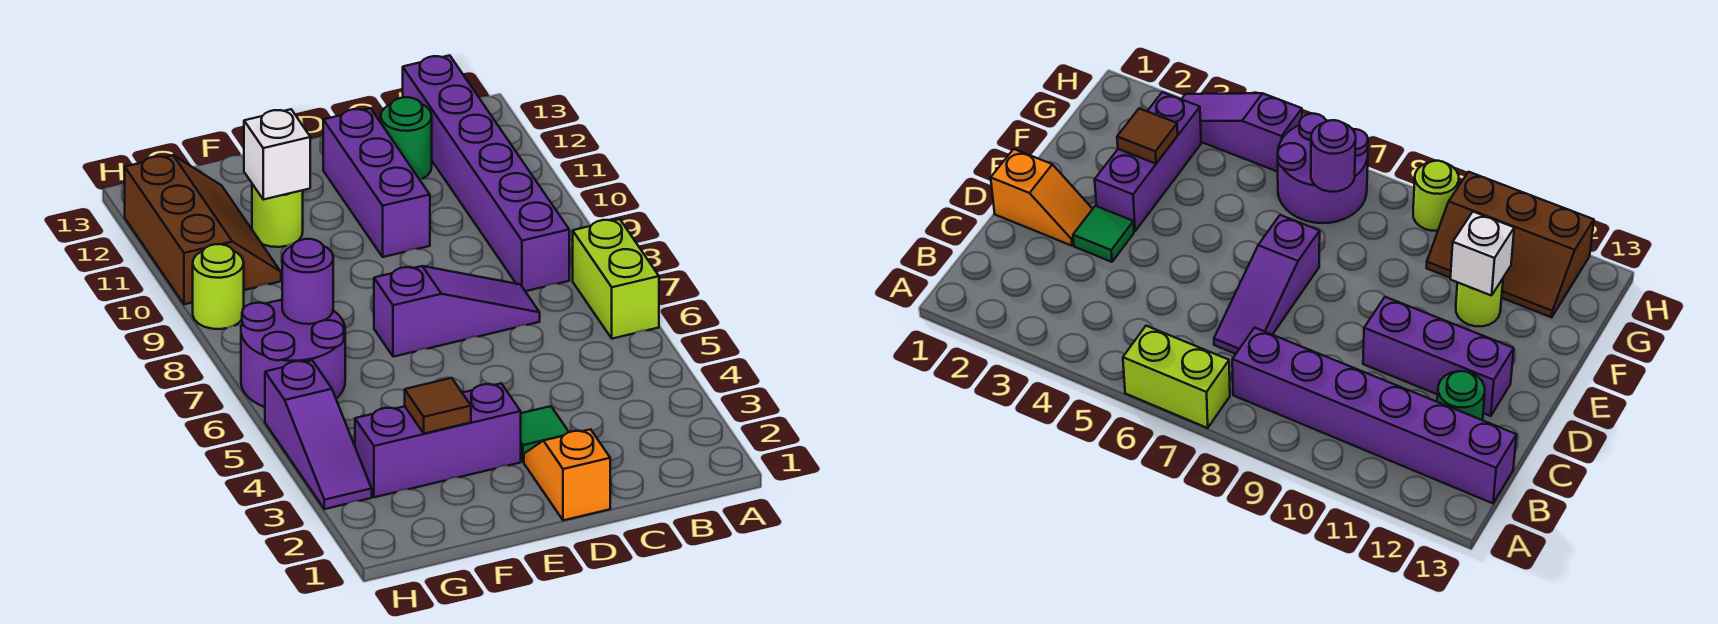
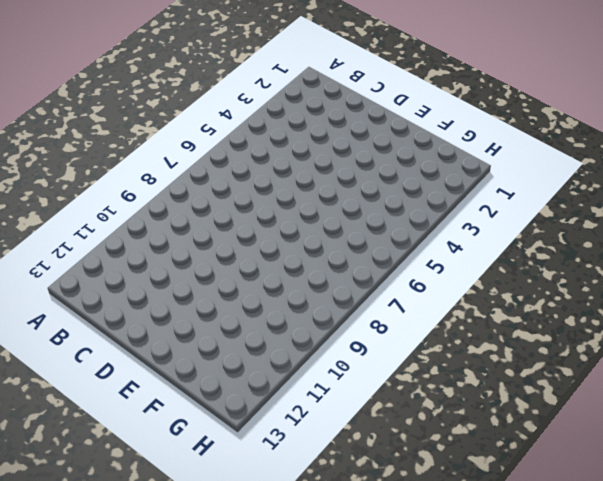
none -> lime 1x2 brick [573,219,659,339]
none -> purple 1x6 brick [403,55,569,291]
none -> purple 1x3 slope [374,266,540,357]

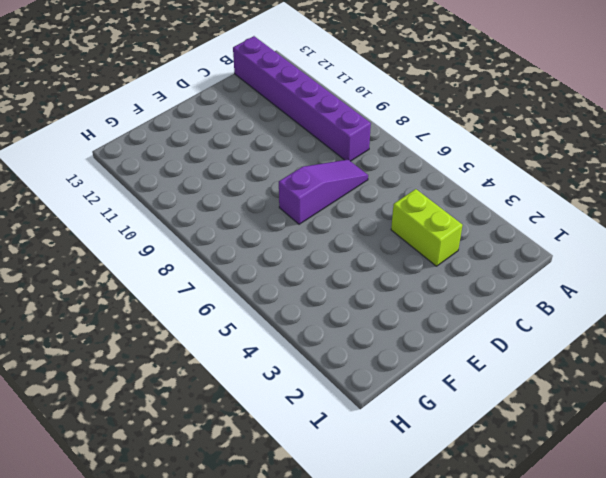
lime 1x2 brick [391,189,463,266] -> lime 1x2 brick moved to [573,219,659,339]
none -> green 1x1 round brick [381,97,432,179]
none -> orange 1x2 slope [524,429,610,520]
none -> green 1x1 tile [521,406,569,462]

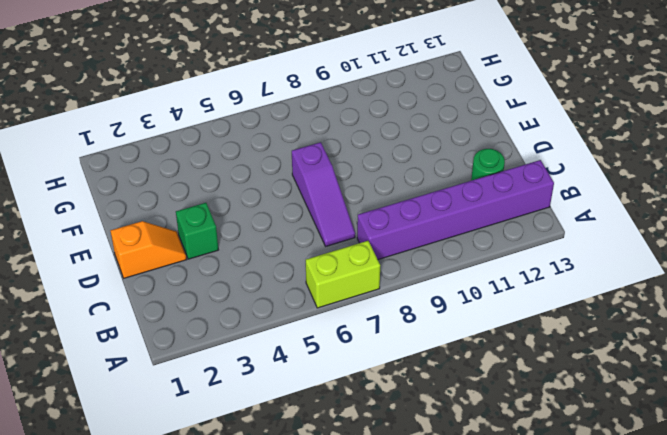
green 1x1 brick [176,203,218,259] -> green 1x1 tile [521,406,569,462]
none -> purple 1x3 brick [323,108,430,257]
none -> purple 1x3 brick [355,384,521,497]
none -> lime 1x1 round brick [252,184,303,247]

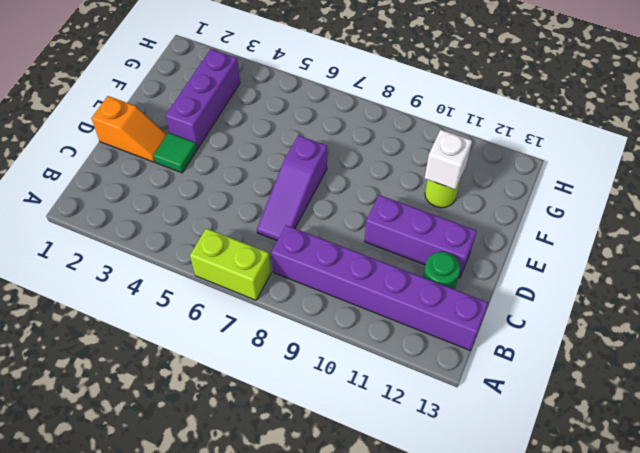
none -> purple 2x2 round brick [241,300,345,407]
none -> brown 2x3 slope [125,155,281,304]
none -> purple 1x3 slope [265,360,372,509]

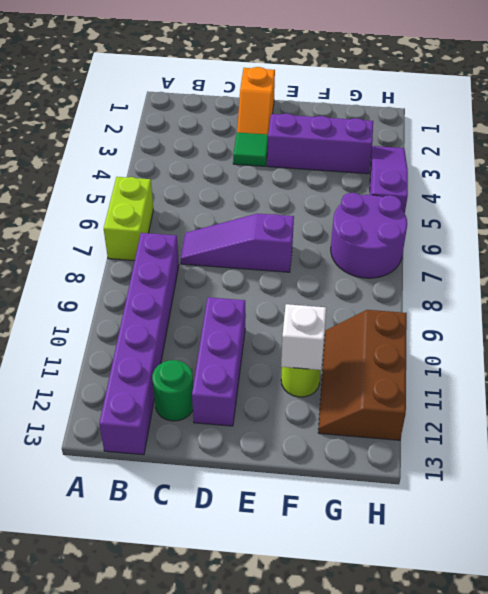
none -> lime 1x1 round brick [193,244,244,329]
none -> brown 1x1 tile [405,378,471,434]
none -> purple 1x1 round brick [282,239,333,324]

